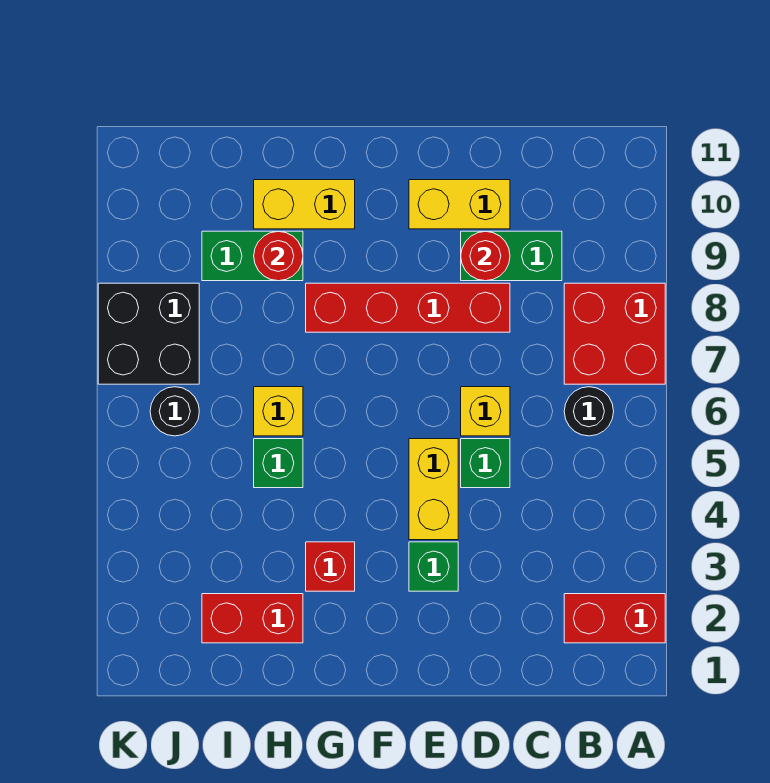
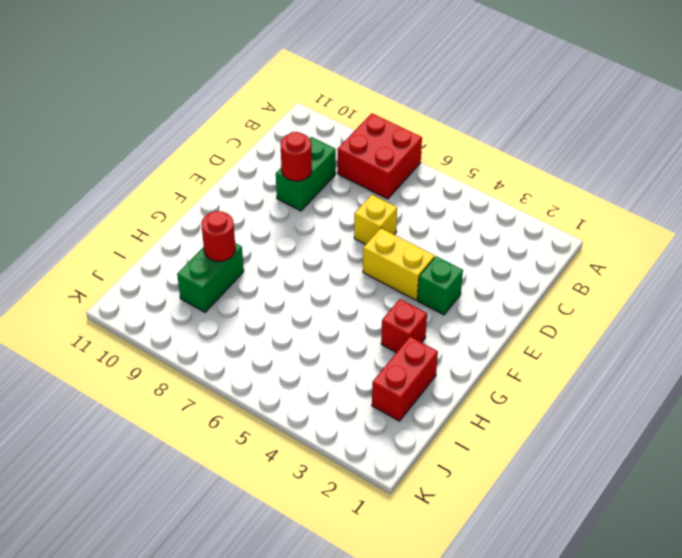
none -> red 1x2 brick [564,594,665,643]
none -> black 1x1 round brick [564,387,614,436]
none -> green 1x1 brick [461,439,510,488]

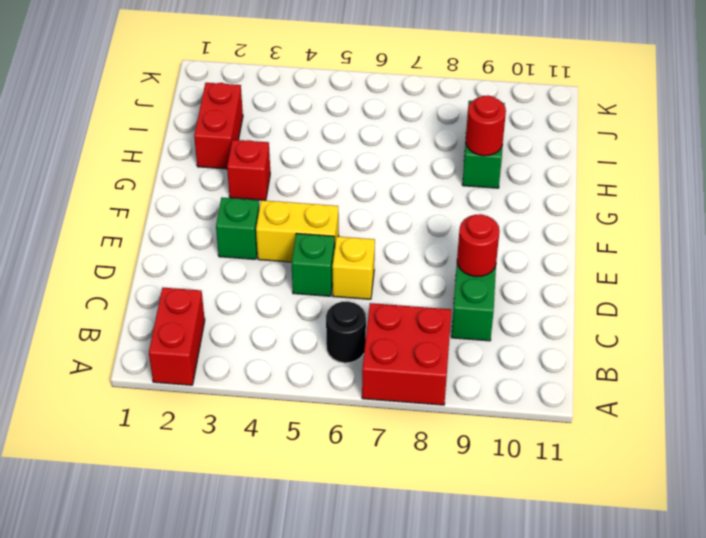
none -> red 1x4 brick [306,283,510,332]
none -> yellow 1x2 brick [409,180,510,229]
none -> yellow 1x2 brick [254,180,355,229]

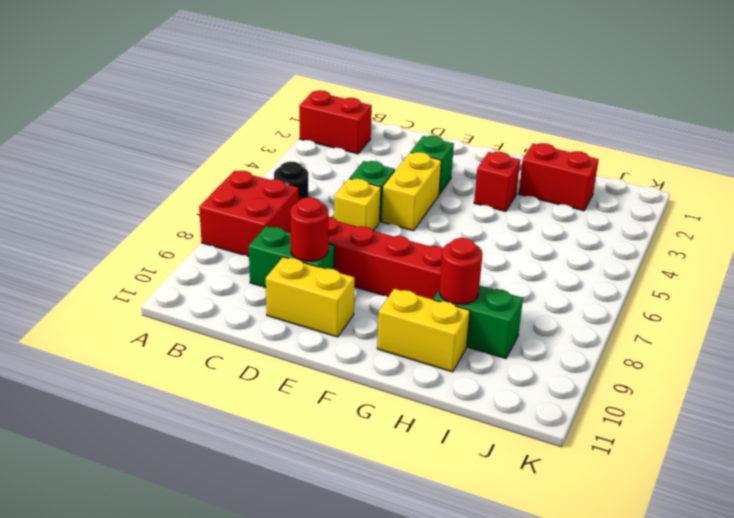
none -> green 1x1 brick [254,439,303,488]
none -> yellow 1x1 brick [254,387,303,436]
none -> black 1x1 round brick [150,387,199,436]

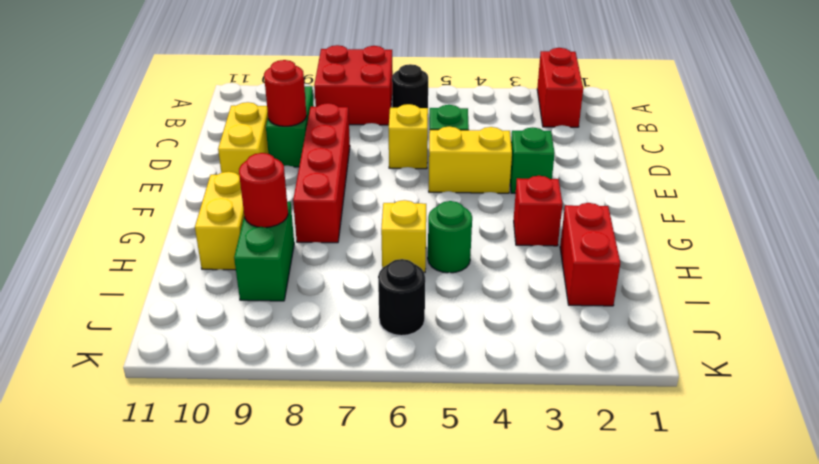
green 1x1 round brick [428,201,472,273] -> green 1x1 brick [254,439,303,488]
none -> black 2x2 brick [98,283,199,384]

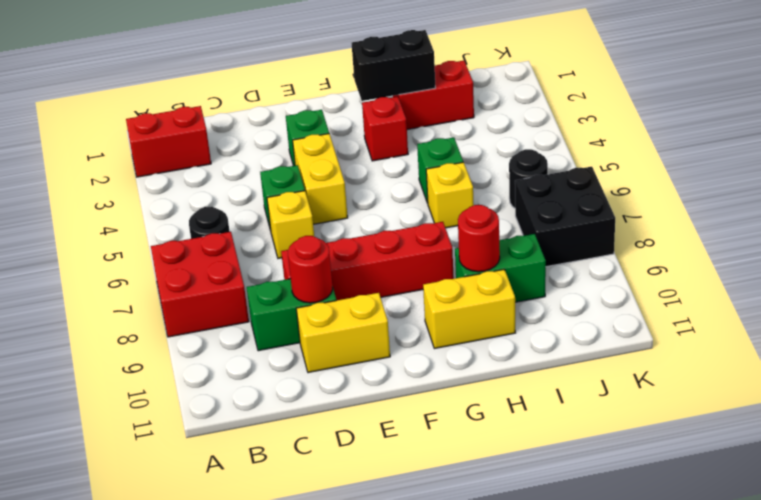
black 1x2 brick [352,30,435,101] -> none

